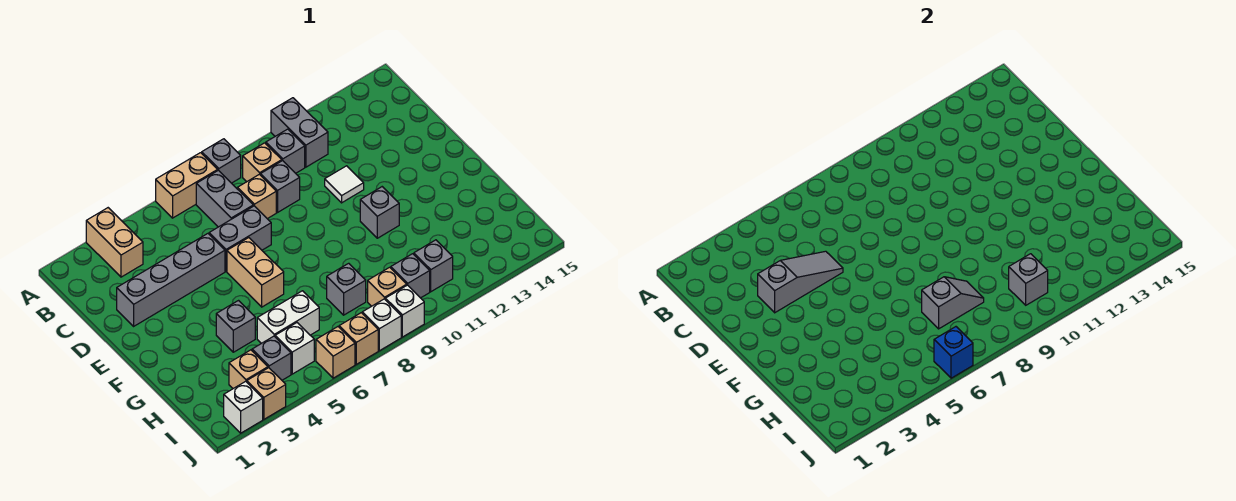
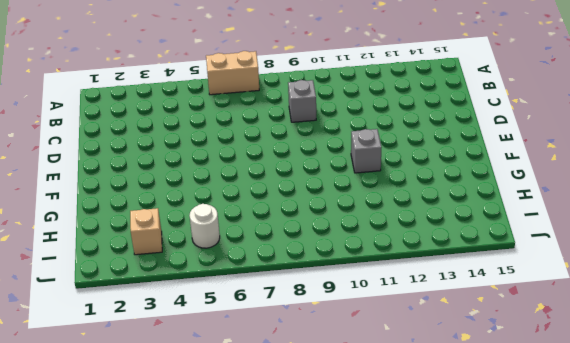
white 1x1 round brick [189,204,220,248] -> white 1x1 brick [275,323,314,374]
none -> tan 1x2 brick [86,208,143,277]
none -> grey 1x1 brick [202,139,241,183]
none -> grey 1x2 brick [271,98,328,167]
none -> grey 1x2 brick [196,170,253,227]

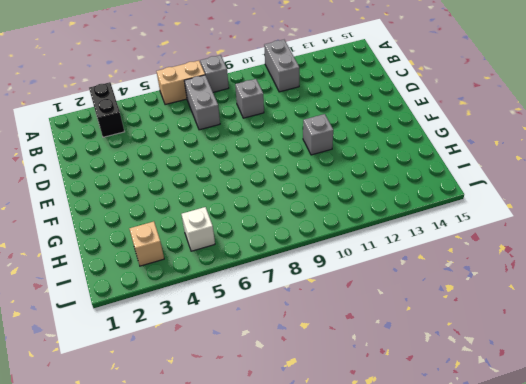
black 1x2 brick [89,82,125,137] -> tan 1x2 brick [86,208,143,277]
none -> tan 1x1 brick [243,143,282,182]
none -> grey 1x1 brick [266,129,305,173]
none -> tan 1x1 brick [237,174,276,219]
none -> grey 1x4 brick [117,234,225,326]

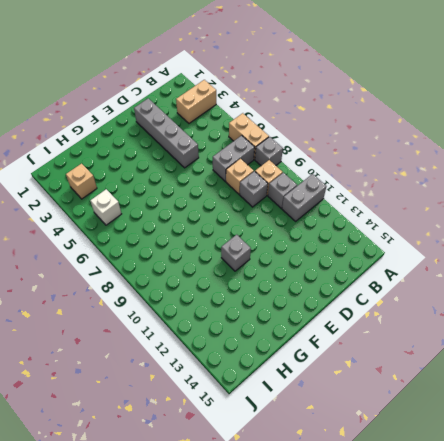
none -> grey 1x2 brick [209,206,271,271]
none -> white 1x1 tile [325,166,364,203]
none -> tan 1x2 brick [227,238,284,307]
none -> grey 1x1 brick [216,301,255,352]

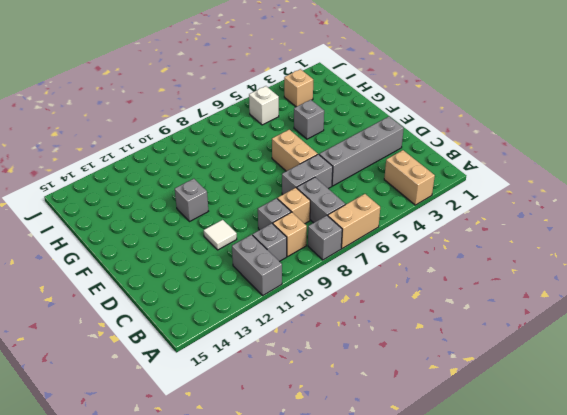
none -> white 1x2 brick [257,291,319,343]
none -> grey 1x1 brick [327,263,366,315]
none -> grey 1x1 brick [252,336,291,380]
none -> tan 1x1 brick [368,267,407,306]

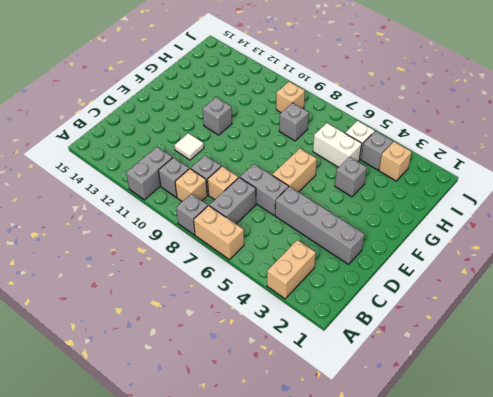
none -> grey 1x1 brick [391,254,430,298]
none -> grey 1x1 brick [414,240,453,292]
none -> white 1x1 brick [224,381,263,433]
none -> tan 1x1 brick [247,368,286,419]

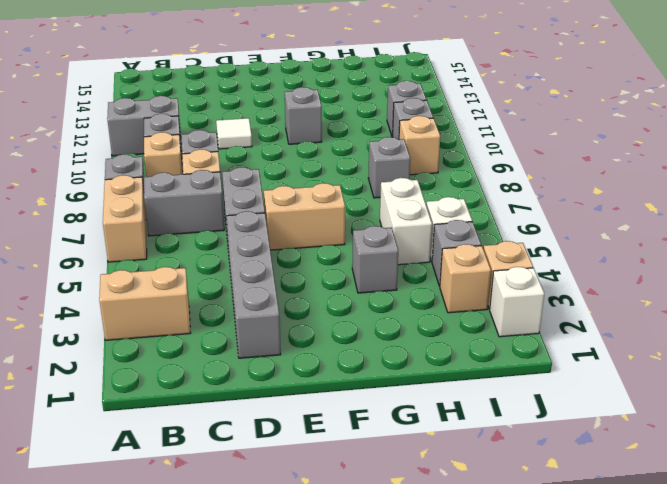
none -> tan 1x1 brick [316,327,355,378]
none -> tan 1x1 brick [339,313,378,364]
none -> white 1x1 brick [362,299,401,351]
none -> white 1x1 brick [385,285,424,337]

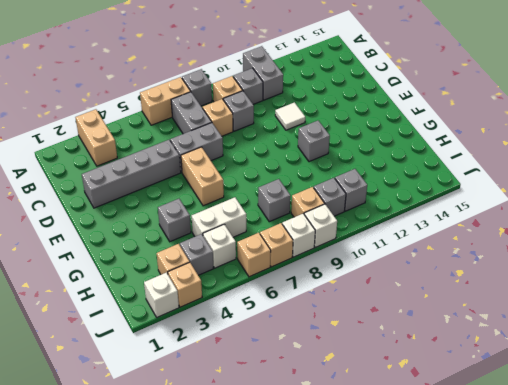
none -> grey 1x3 slope [758,251,843,313]
none -> grey 1x2 slope [922,277,984,329]
none -> grey 1x1 brick [1009,254,1048,305]
none -> blue 1x1 brick [934,327,973,378]

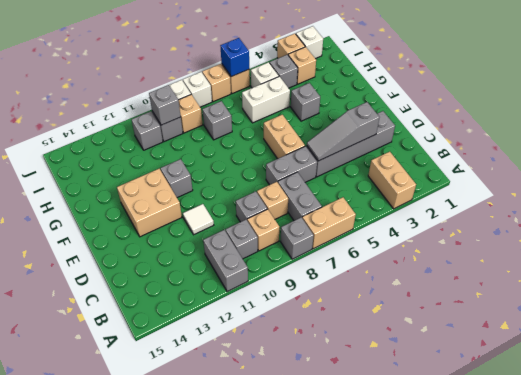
tan 2x2 brick [117,169,182,237] -> none
none -> grey 1x2 slope [922,277,984,329]

